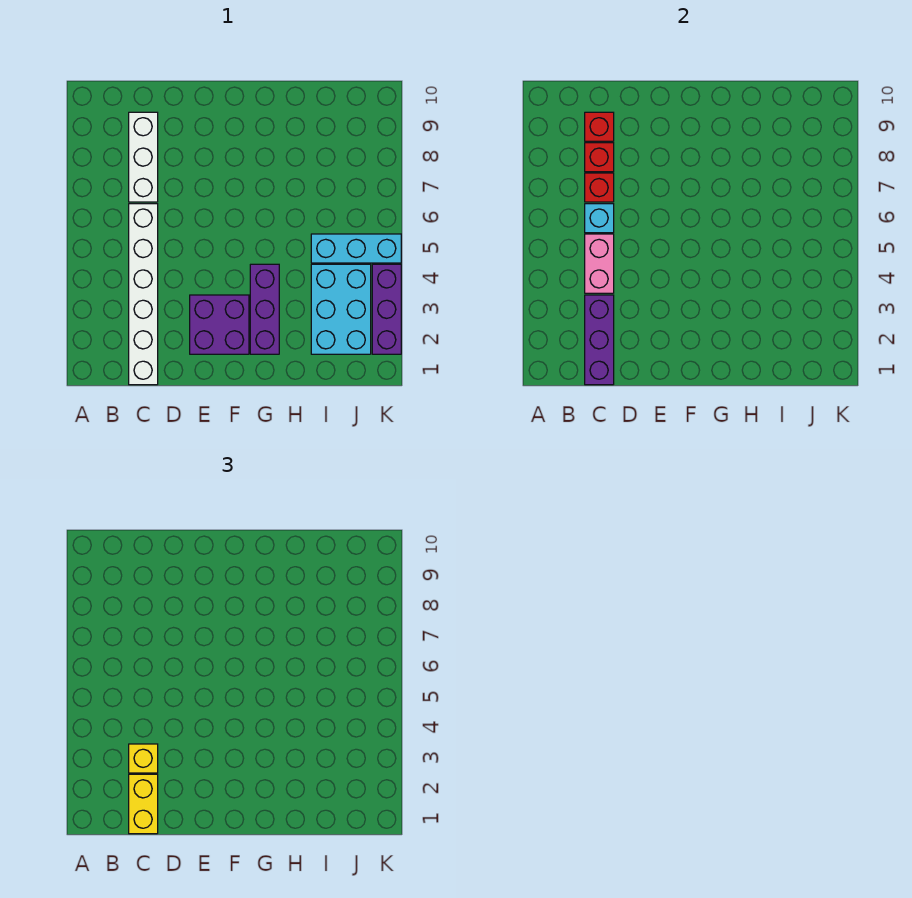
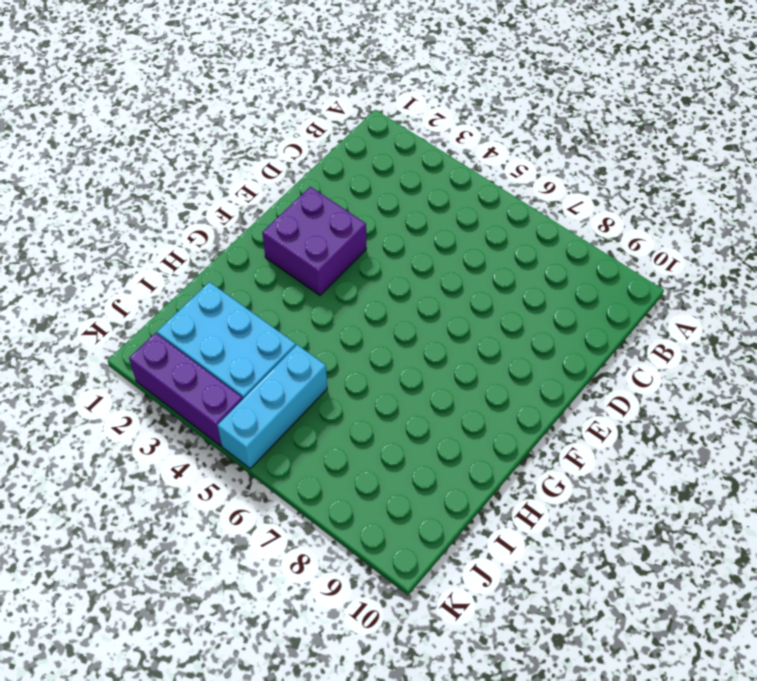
none -> white 1x6 brick [129,204,158,385]
none -> white 1x3 brick [129,112,158,202]
none -> purple 1x3 brick [250,264,279,354]

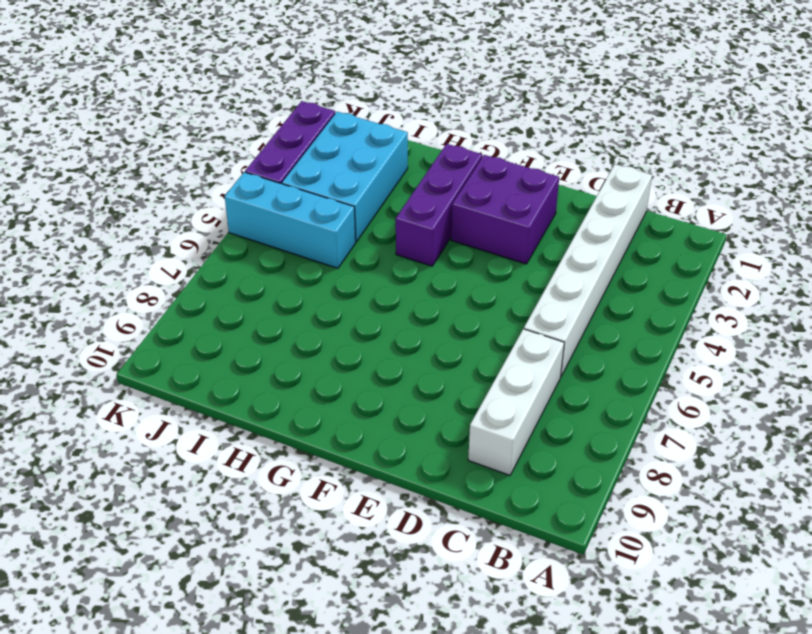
none -> purple 1x3 brick [585,295,614,385]
none -> pink 1x2 brick [585,234,614,293]
none -> cyan 1x1 brick [585,204,614,233]

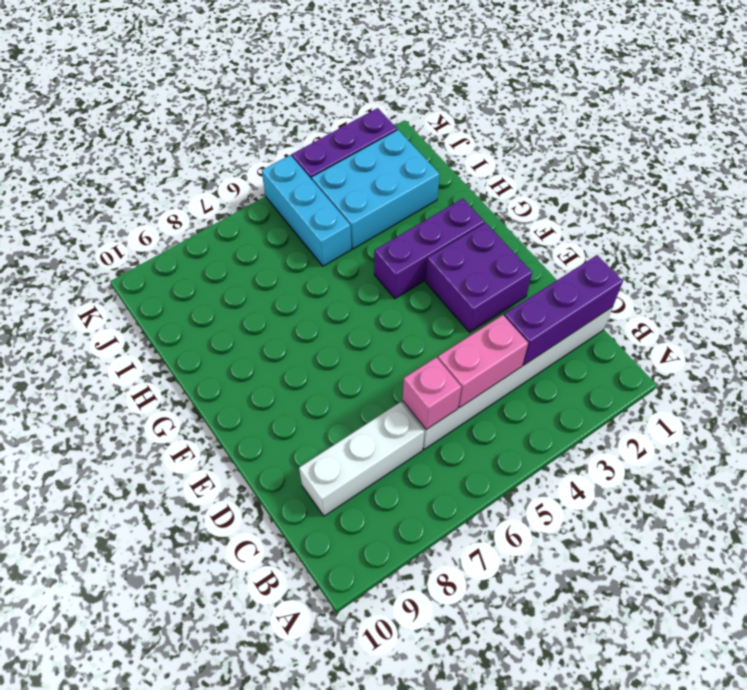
pink 1x1 brick [403,357,461,430] -> cyan 1x1 brick [585,204,614,233]
none -> red 1x1 brick [585,173,614,202]
none -> red 1x1 brick [585,143,614,172]
none -> red 1x1 brick [585,112,614,141]

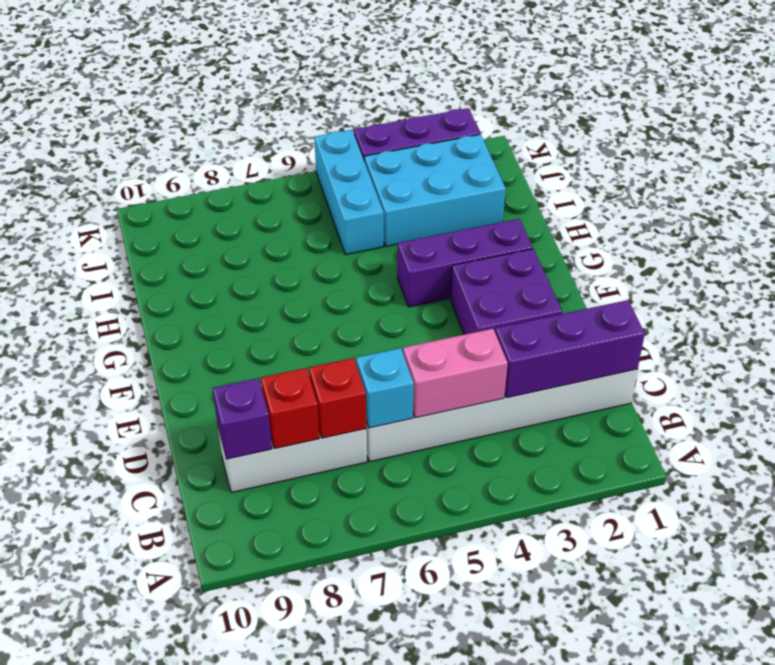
purple 1x1 brick [212,378,272,459] -> red 1x1 brick [585,112,614,141]
none -> yellow 1x2 brick [129,774,158,834]
none -> yellow 1x1 brick [129,744,158,773]

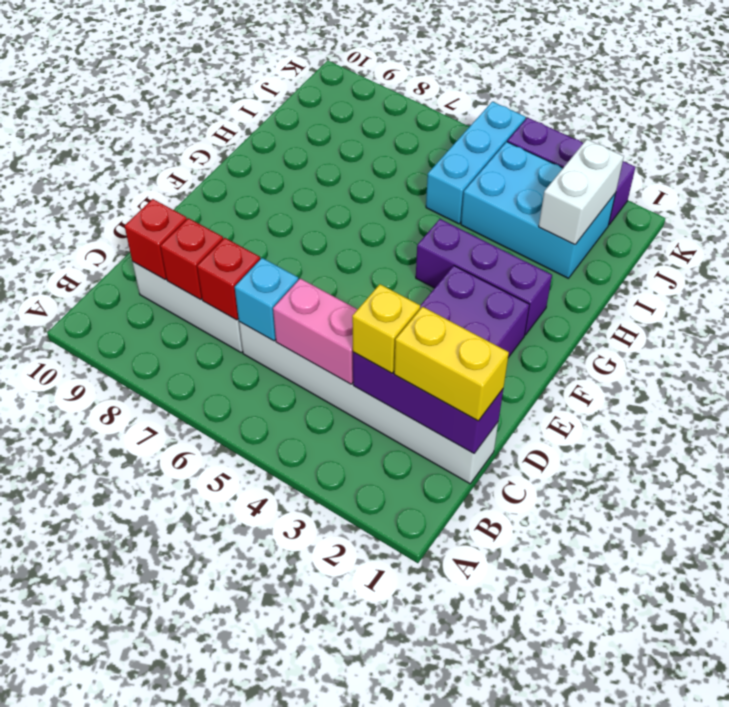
white 1x2 brick [539,139,624,244] -> none

